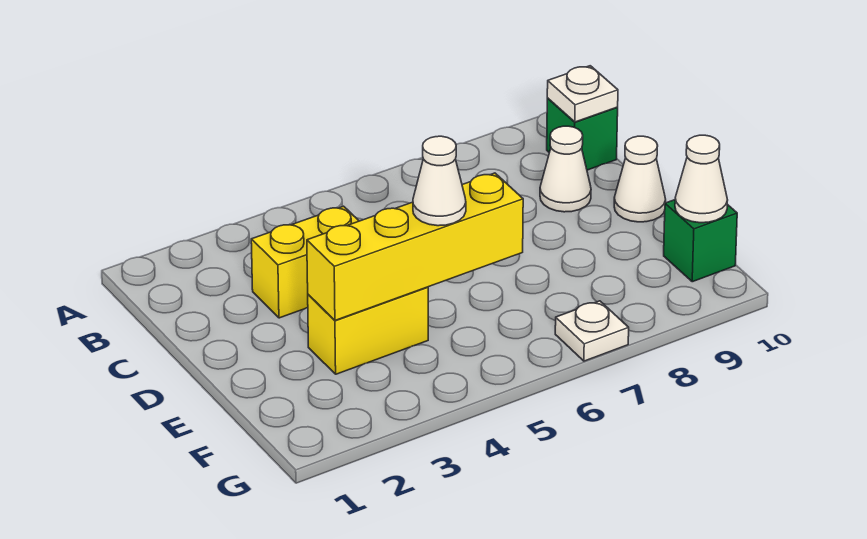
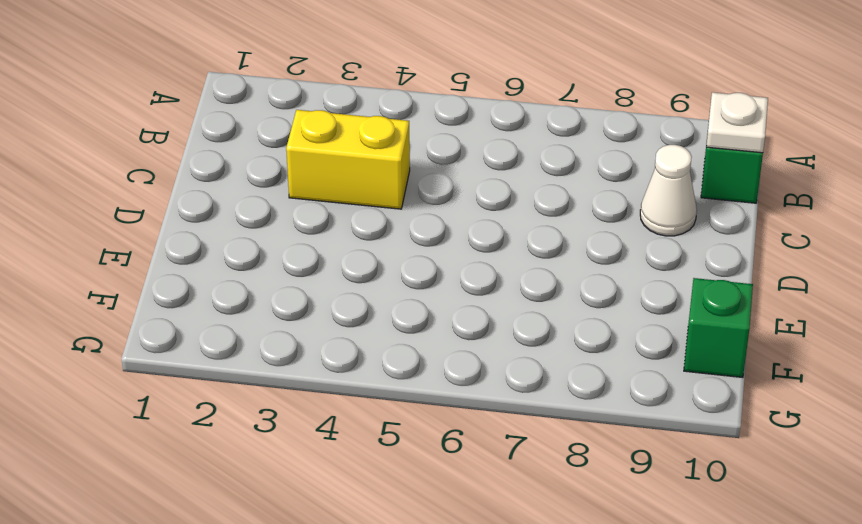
none -> white 1x1 cone [614,136,666,222]
none -> yellow 1x2 brick [308,287,428,374]

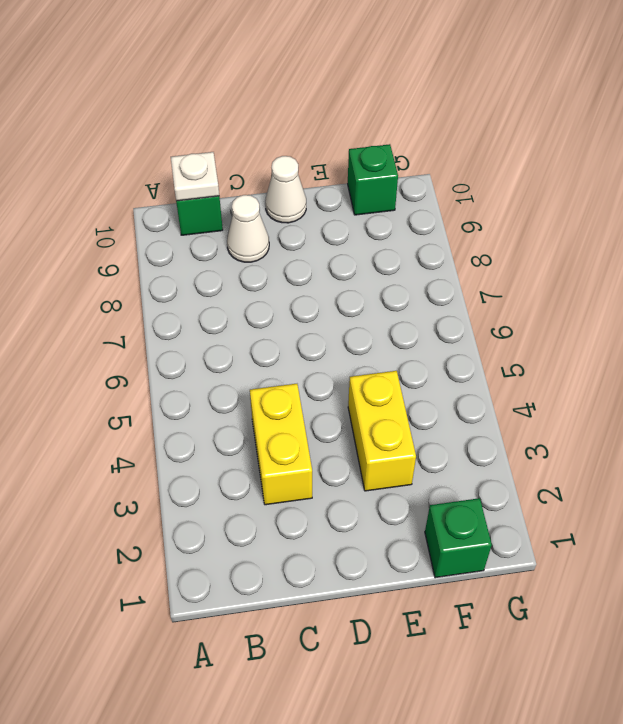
green 1x1 brick [425,498,492,578] -> none
none -> white 1x1 plate [555,301,629,361]
none -> yellow 1x4 brick [307,173,523,320]

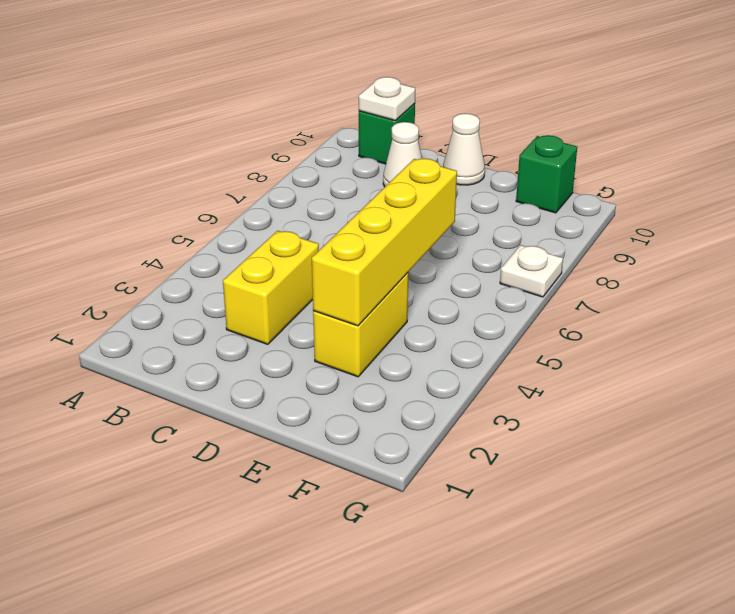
none -> white 1x1 cone [675,135,728,223]
none -> white 1x1 cone [413,136,466,226]

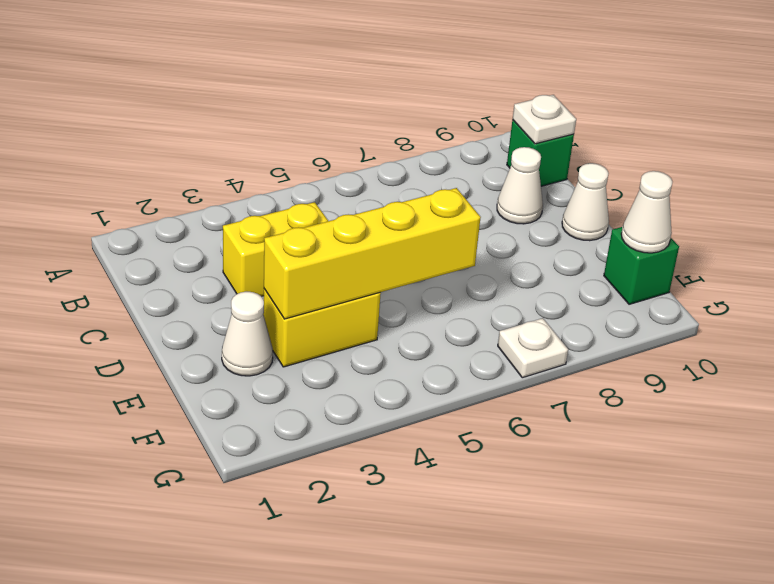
white 1x1 cone [222,292,273,376] -> white 1x1 cone moved to [413,136,466,226]

